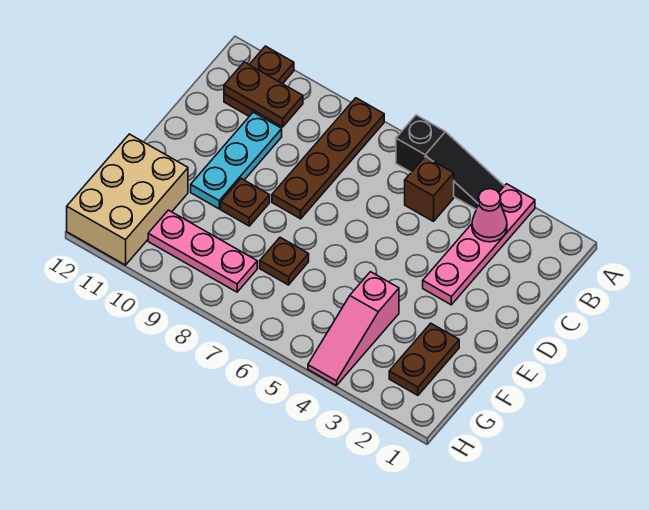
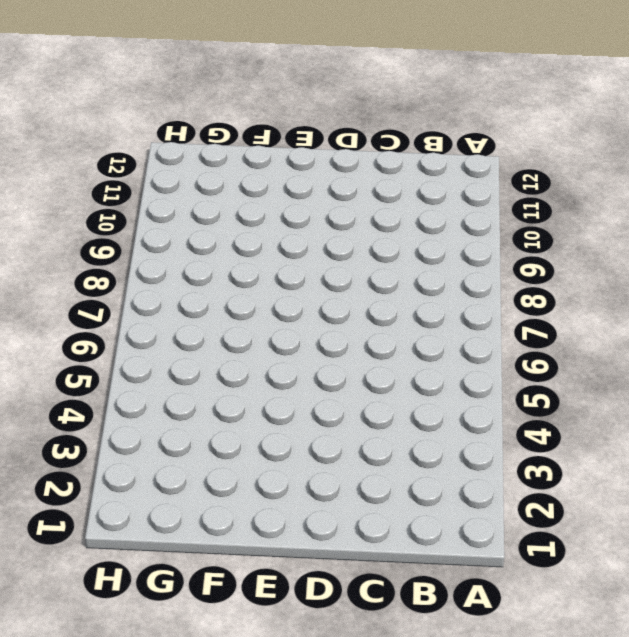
none -> pink 1x4 plate [423,184,535,305]
none -> black 1x3 slope [396,115,504,209]
none -> brown 1x4 plate [272,98,384,219]

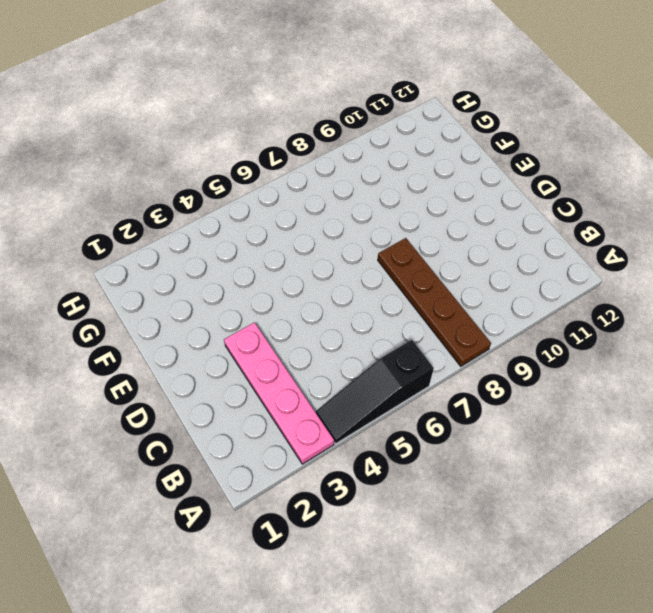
none -> brown 1x2 plate [224,46,294,116]
none -> brown 1x1 brick [405,157,454,221]
none -> cyan 1x3 plate [191,112,282,209]

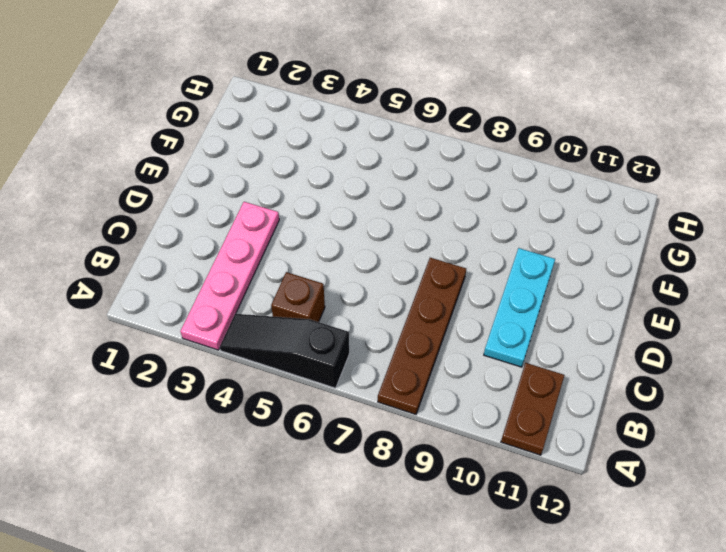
none -> brown 1x1 plate [221,179,270,226]
none -> brown 1x2 plate [389,323,459,395]
none -> pink 1x3 slope [308,272,399,386]

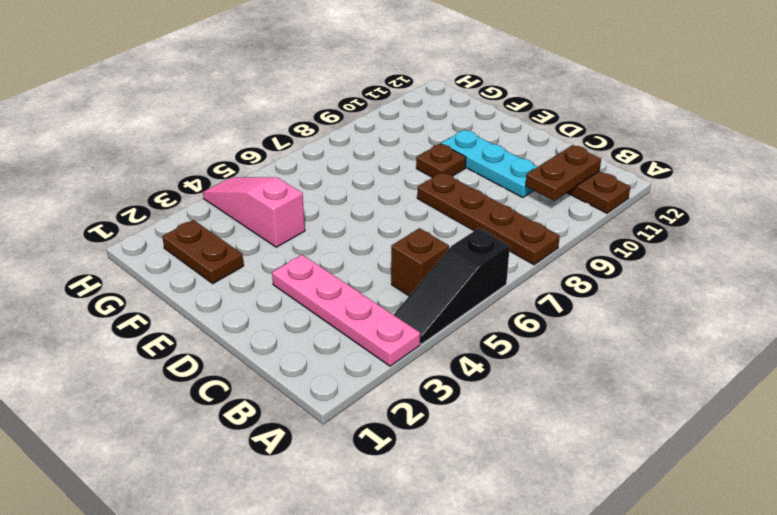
none -> brown 1x1 plate [260,237,309,285]
none -> tan 2x3 brick [67,134,188,265]
none -> pink 1x3 plate [148,210,257,292]

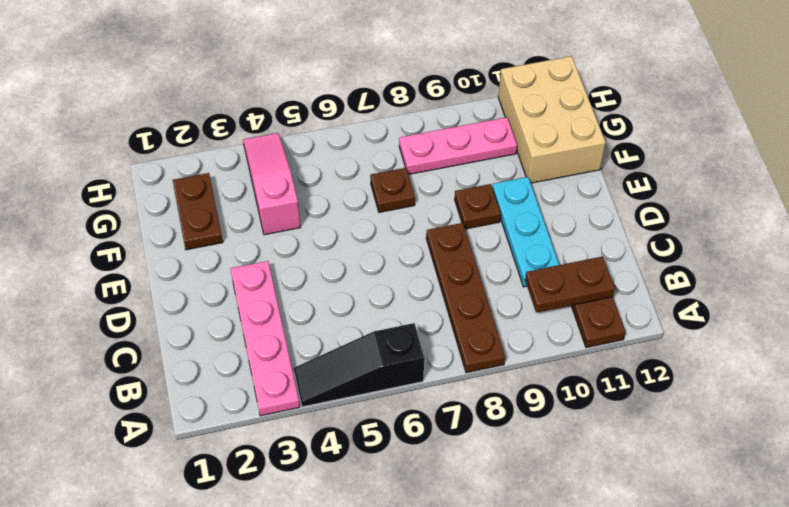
none -> brown 1x1 brick [405,157,454,221]
none -> pink 1x1 cone [472,189,507,242]

